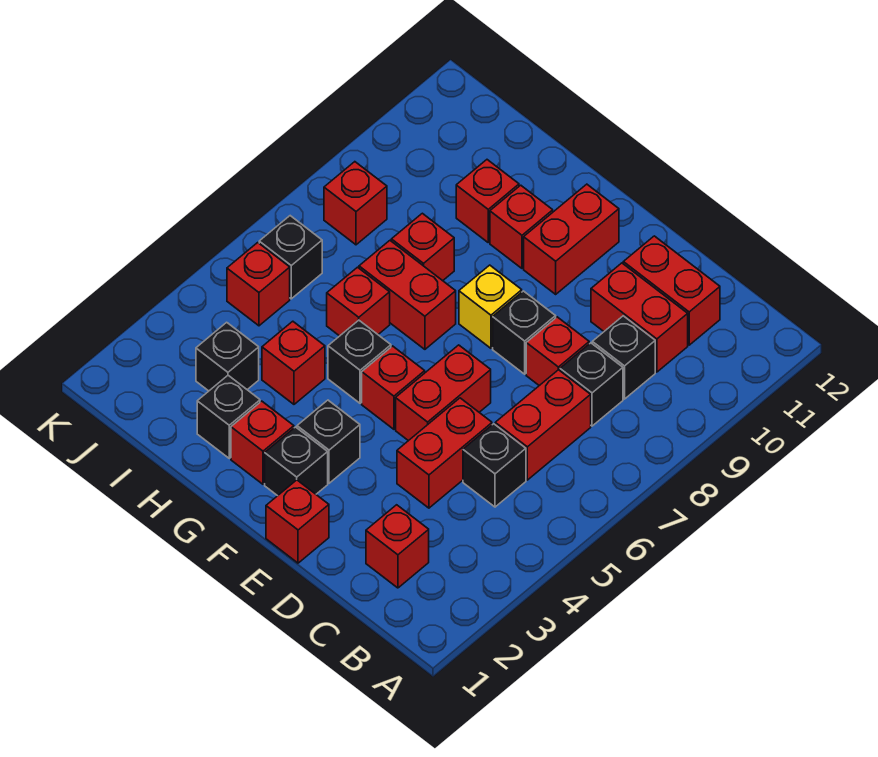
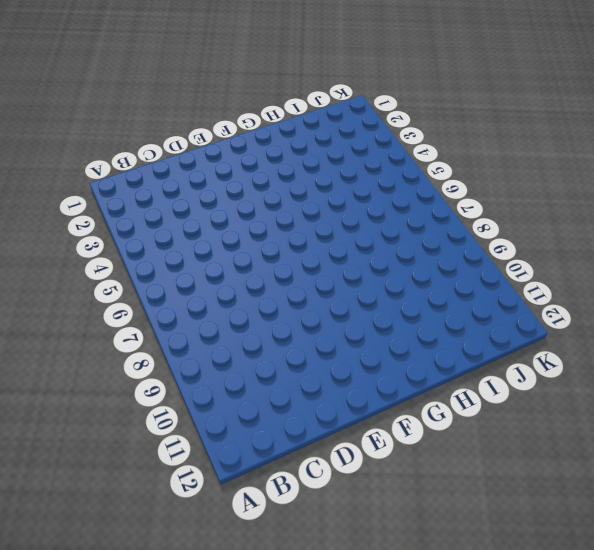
none -> red 1x1 brick [366,505,429,588]
none -> black 1x1 brick [463,424,526,507]
none -> red 1x2 brick [495,370,591,480]
none -> black 1x1 brick [560,343,623,426]

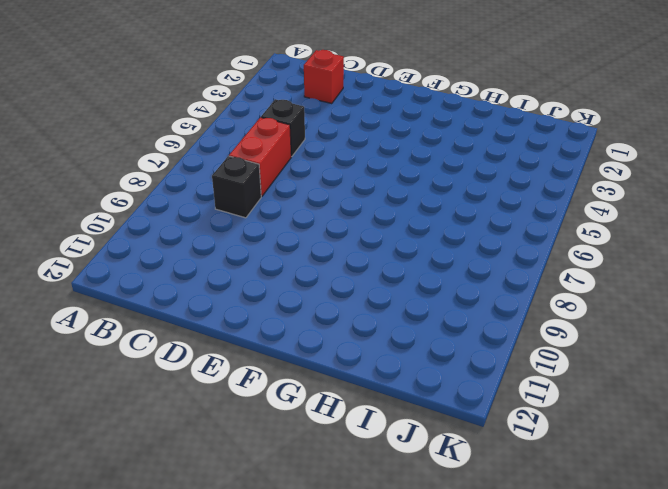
none -> black 1x1 brick [592,316,655,399]
none -> red 1x2 brick [591,263,688,372]
none -> red 1x2 brick [623,236,720,345]
none -> red 1x2 brick [397,398,492,508]

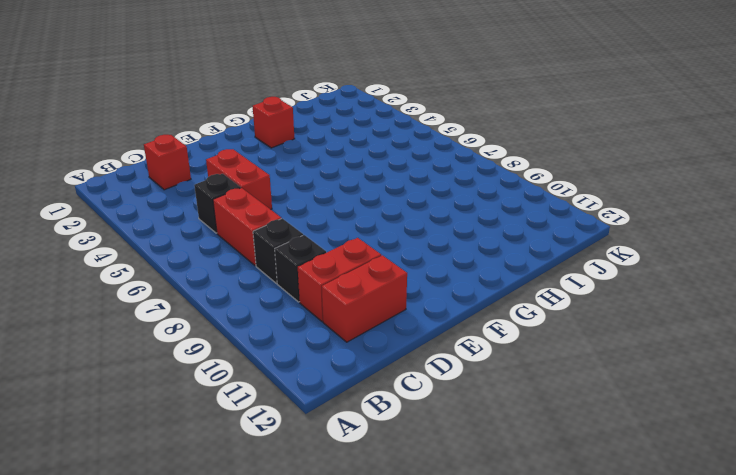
none -> red 1x1 brick [526,317,589,386]
none -> red 1x1 brick [266,480,329,563]
none -> red 1x2 brick [396,345,491,441]
none -> black 1x1 brick [493,291,556,374]

